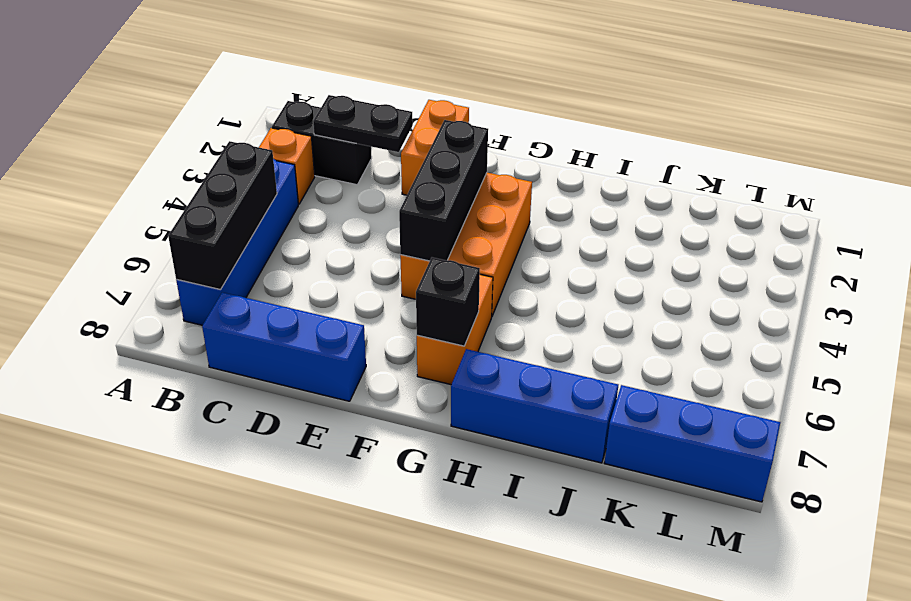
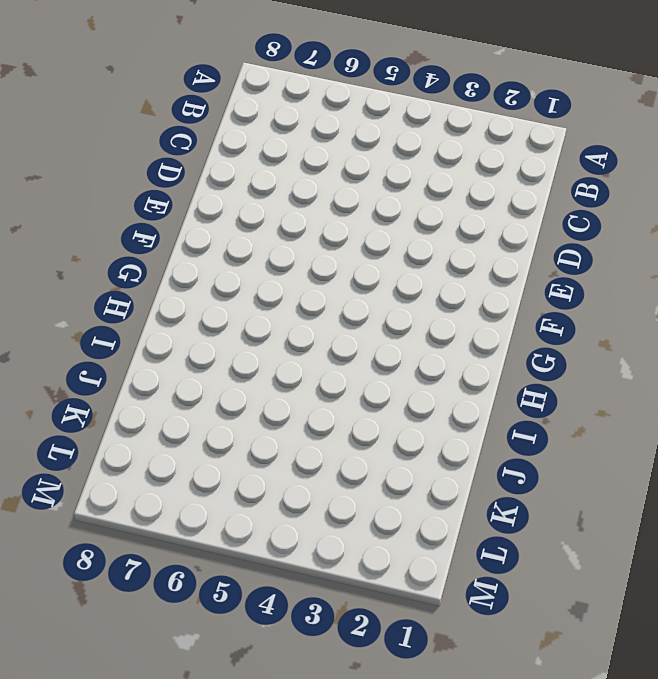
none -> black 1x2 brick [272,101,372,185]
none -> orange 1x1 brick [259,128,315,204]
none -> blue 1x4 brick [176,159,298,325]

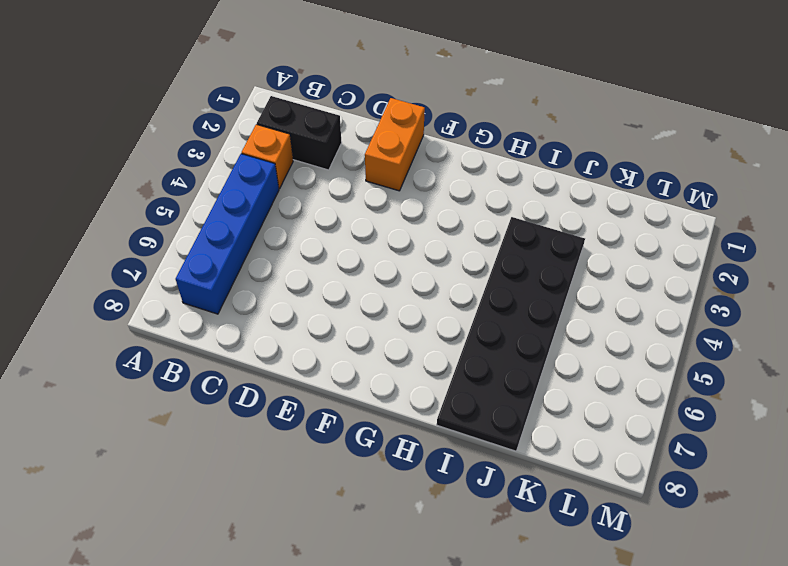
black 2x6 plate [437,217,585,451] -> blue 1x3 brick [451,349,618,463]
none -> blue 1x3 brick [202,292,366,401]
none -> orange 2x3 brick [400,173,532,316]
none -> orange 1x2 brick [417,274,493,385]

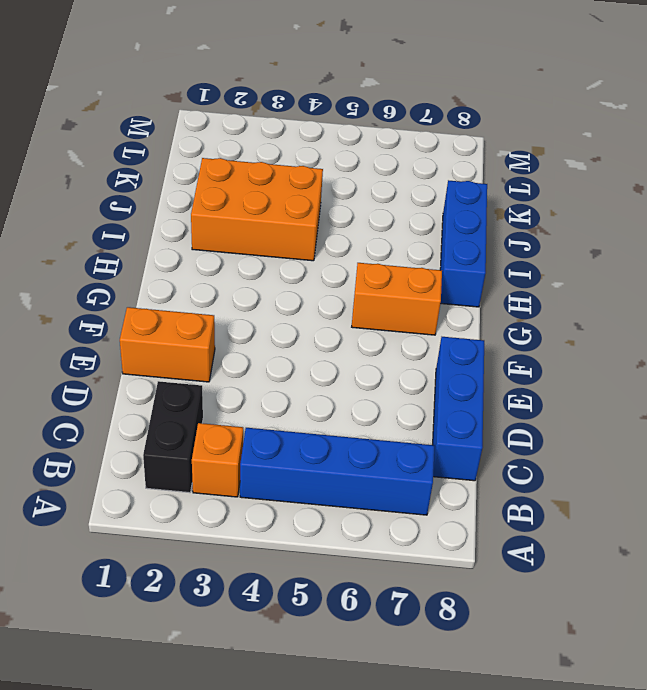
orange 2x3 brick [191,158,323,261] -> orange 2x3 brick moved to [400,173,532,316]
none -> blue 1x3 brick [605,385,780,502]
none -> black 1x3 brick [168,141,277,290]
none -> black 1x2 plate [313,95,413,152]

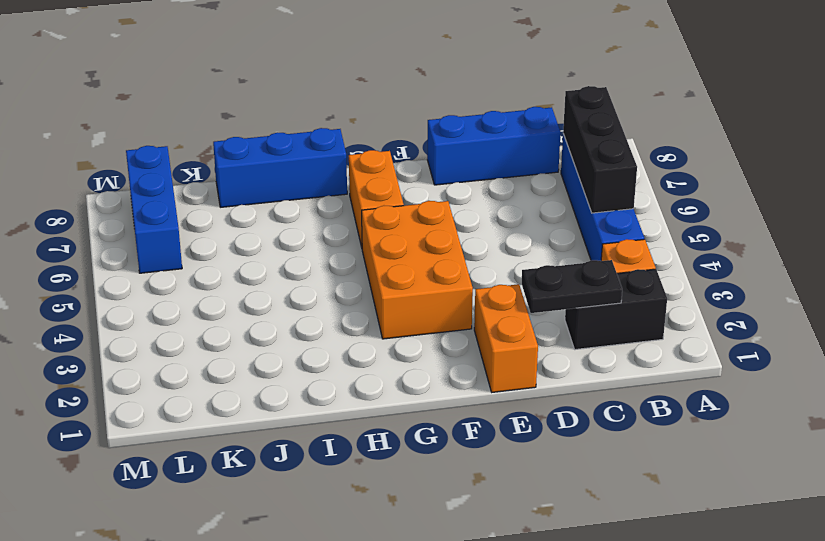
blue 1x3 brick [126,146,182,273] -> blue 1x3 brick turned to [605,385,780,502]
none -> black 1x3 brick [399,120,488,261]
none -> black 1x1 brick [416,257,480,346]

